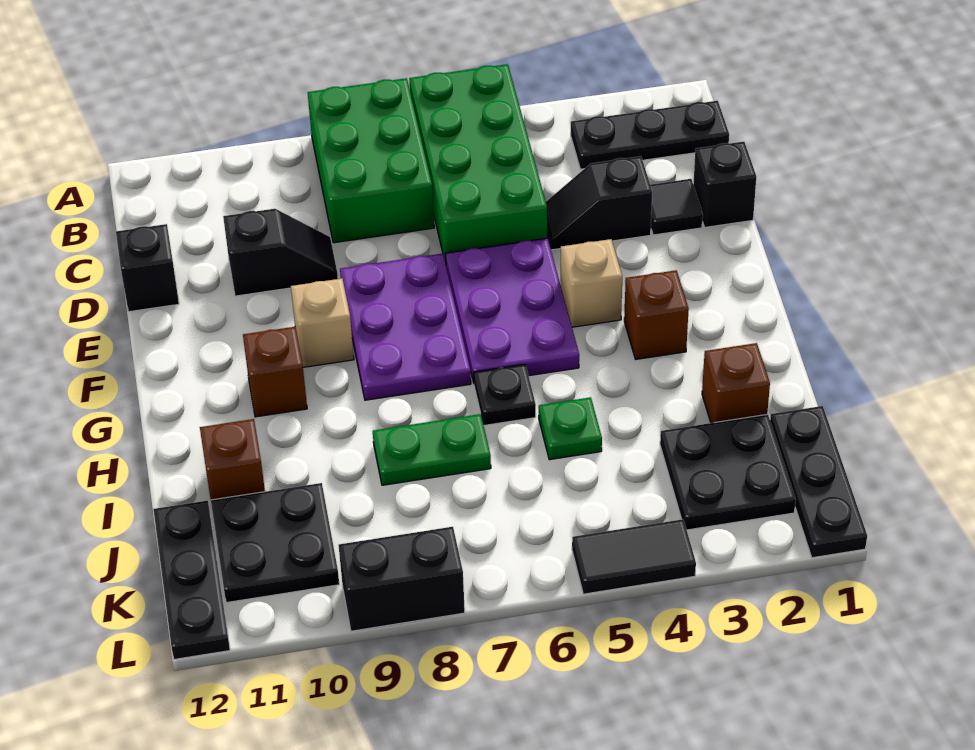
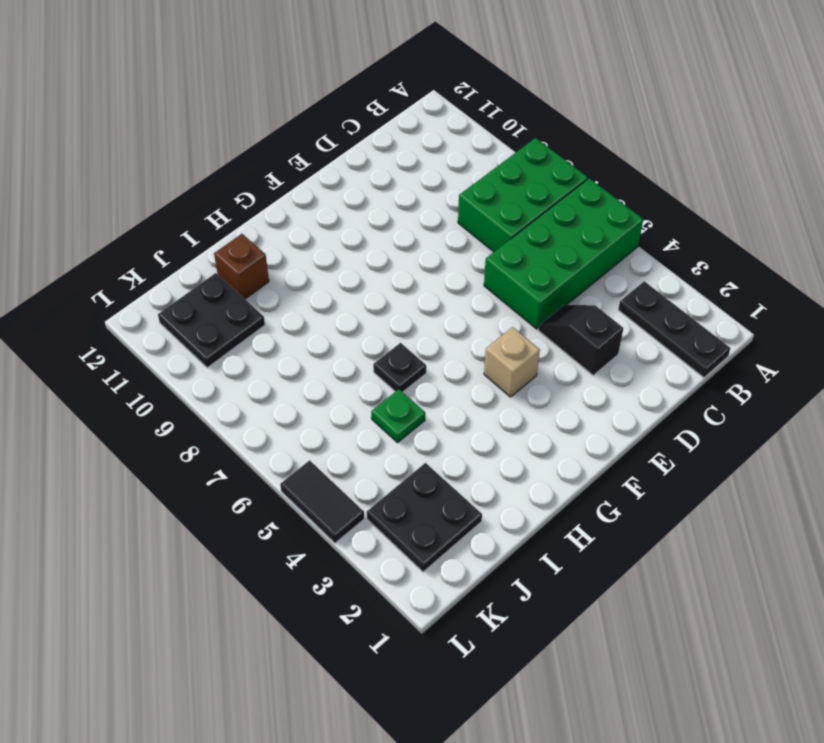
none -> black 1x1 brick [693,142,756,227]
none -> black 1x1 tile [650,179,703,235]
none -> black 1x2 slope [223,209,338,296]

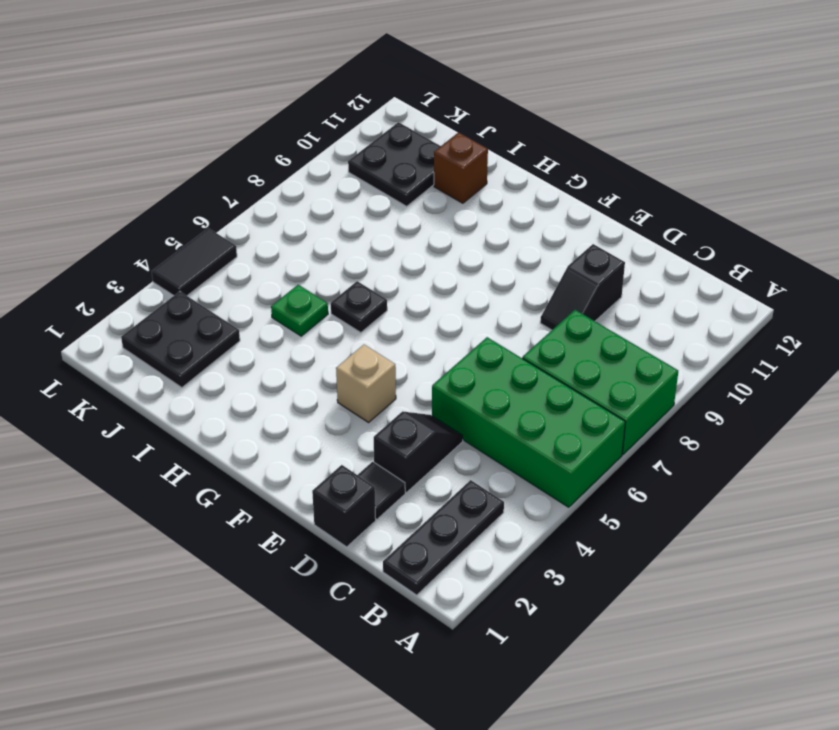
none -> black 1x1 brick [116,224,179,312]
none -> purple 2x3 plate [445,238,579,383]
none -> purple 2x3 plate [340,254,471,400]

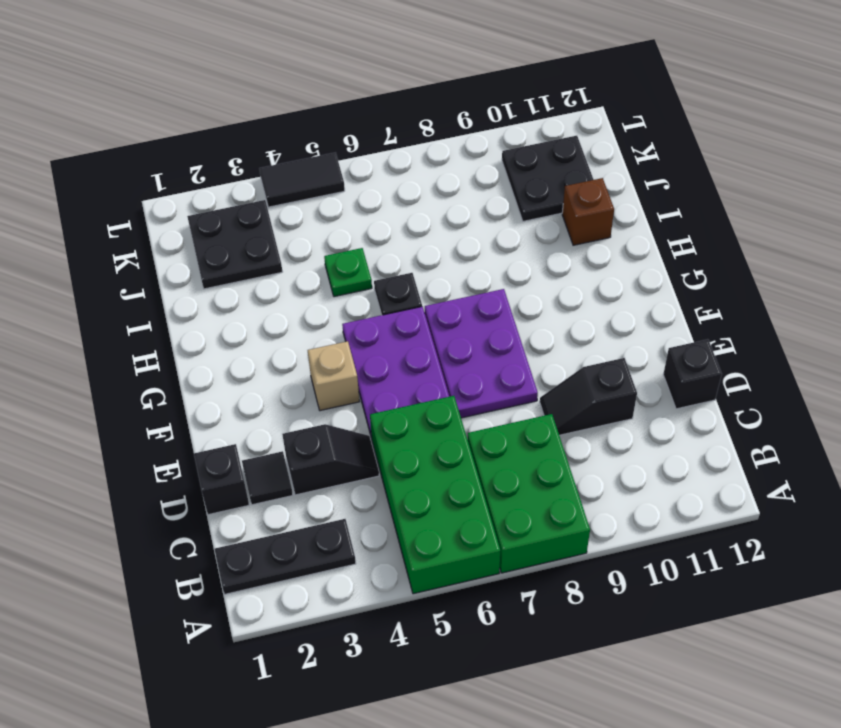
none -> tan 1x1 brick [291,278,354,367]
none -> brown 1x1 brick [624,270,689,359]
none -> brown 1x1 brick [243,327,307,417]

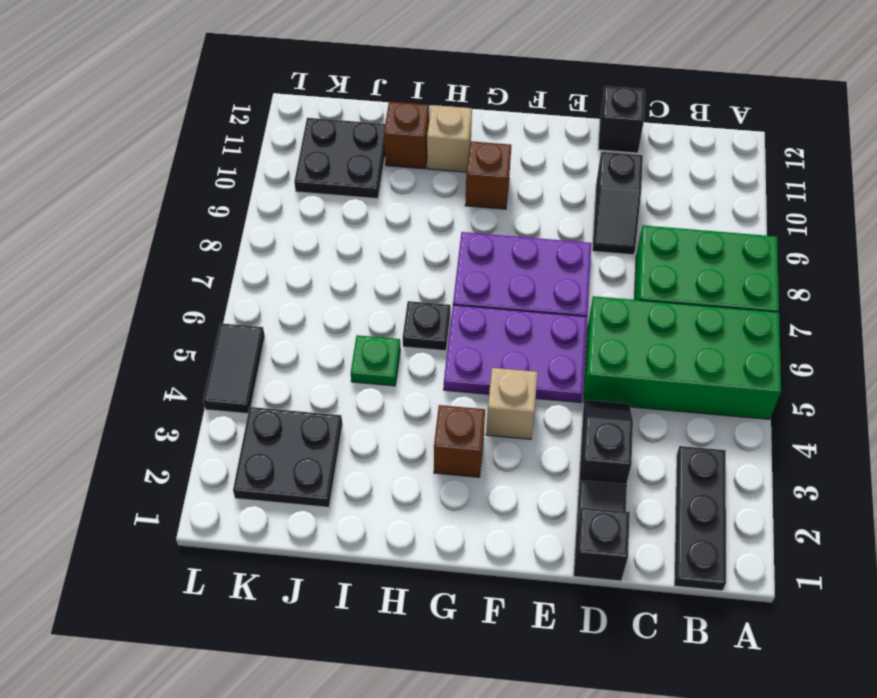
tan 1x1 brick [427,105,472,172] -> tan 1x1 brick moved to [291,278,354,367]
none -> brown 1x1 brick [702,343,770,423]
none -> green 1x2 plate [373,414,491,485]
none -> black 1x3 plate [770,406,867,558]

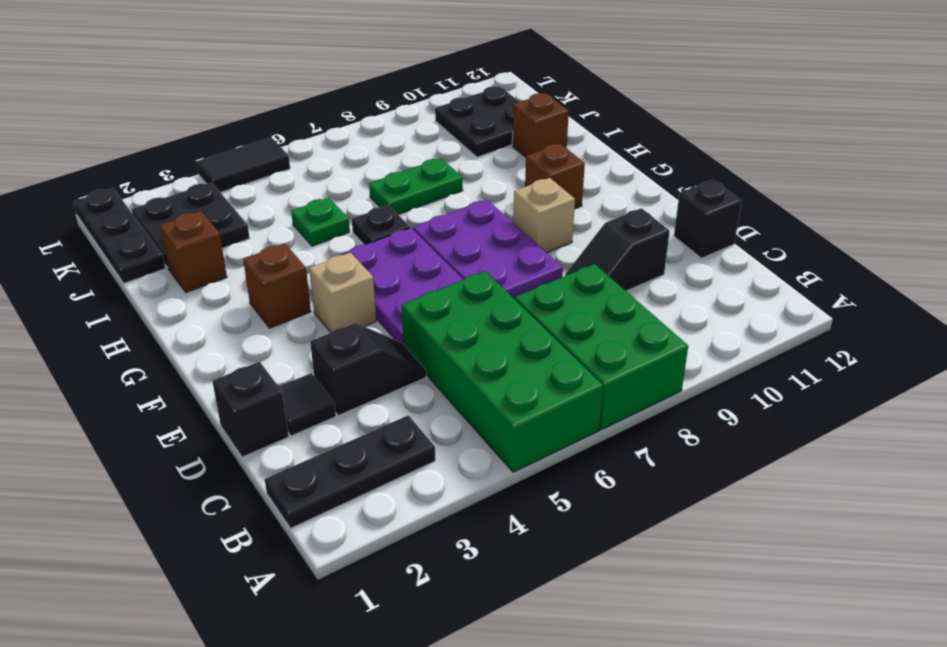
none -> black 1x3 plate [153,501,230,659]
none -> black 1x2 brick [339,527,465,631]

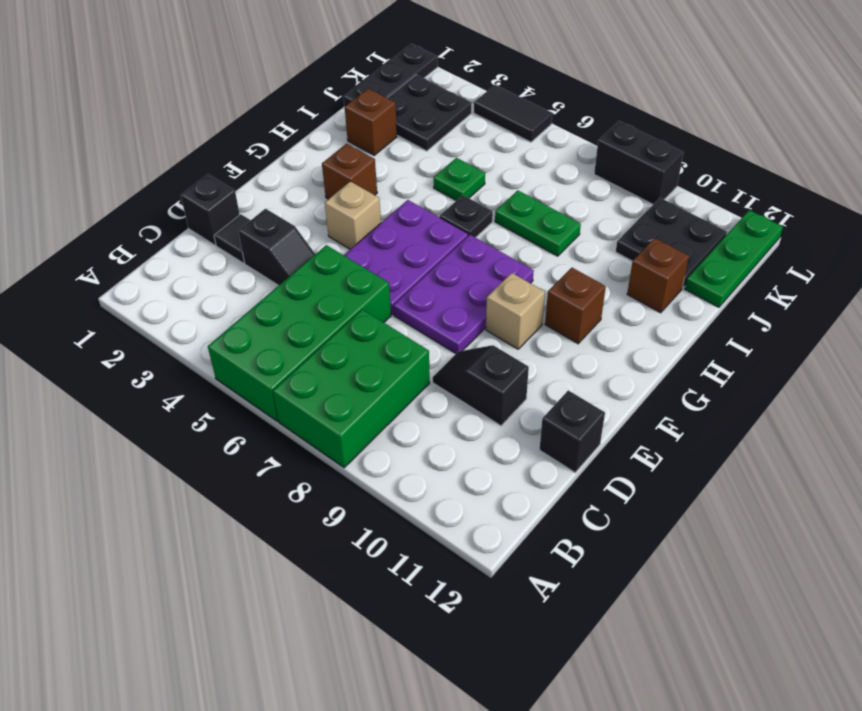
green 1x3 plate [685,210,783,307] -> black 1x3 plate [153,501,230,659]
none -> black 1x3 plate [571,101,729,169]

